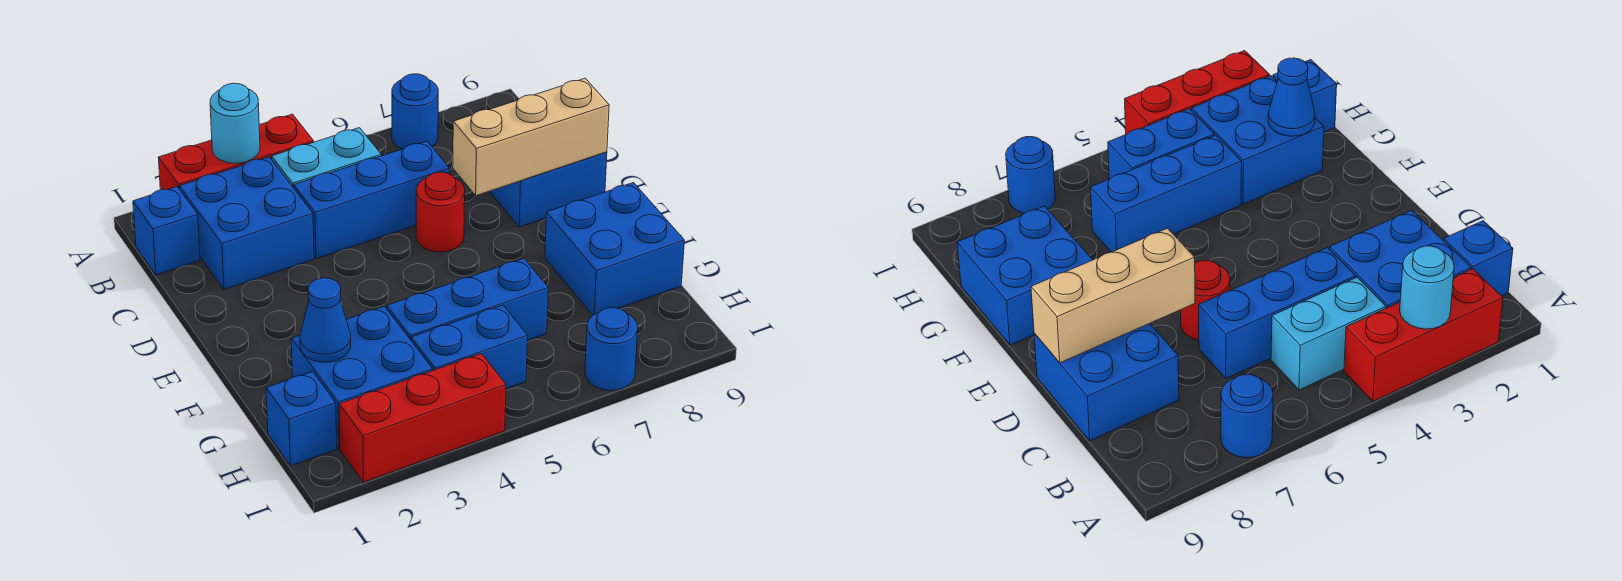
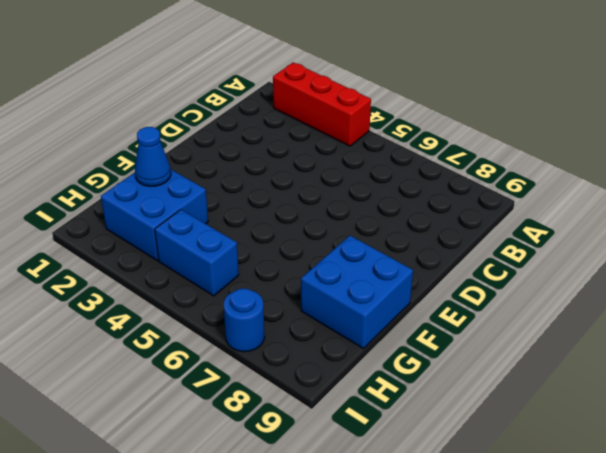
none -> blue 1x1 round brick [392,74,438,149]
none -> blue 1x1 brick [133,187,200,275]
none -> blue 2x2 brick [180,157,314,290]

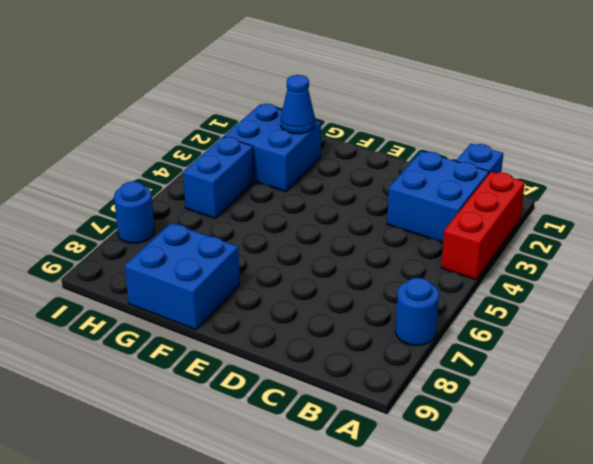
none -> cyan 1x2 brick [272,128,381,188]
none -> blue 1x3 brick [294,141,450,259]
none -> blue 2x2 brick [489,152,607,227]

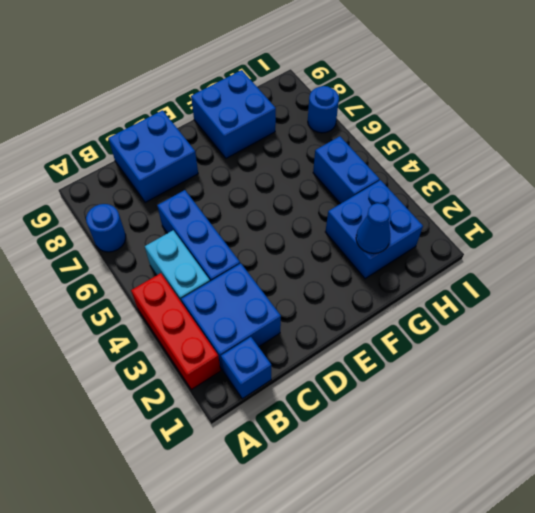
none -> red 1x1 round brick [416,172,465,252]
none -> blue 1x3 brick [387,258,548,341]
none -> blue 1x1 brick [266,372,337,466]

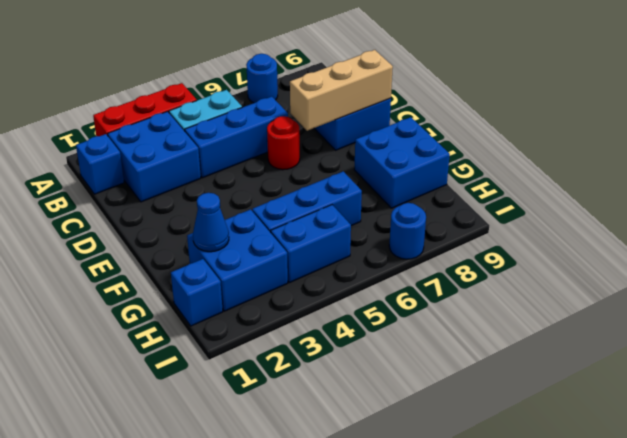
none -> red 1x3 brick [339,354,506,482]
none -> cyan 1x1 round brick [210,83,260,163]

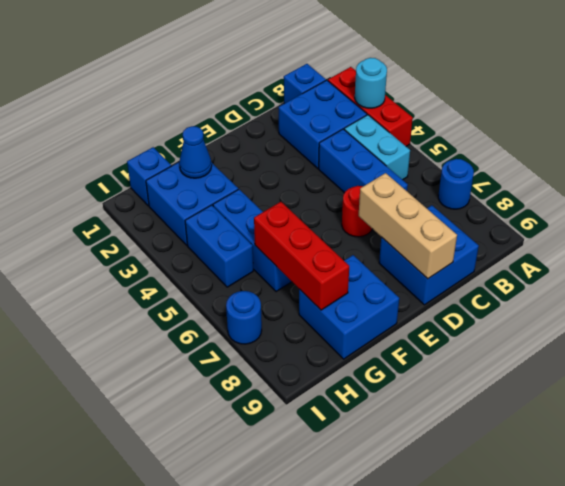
red 1x3 brick [254,202,349,310] -> red 1x3 brick moved to [339,354,506,482]

